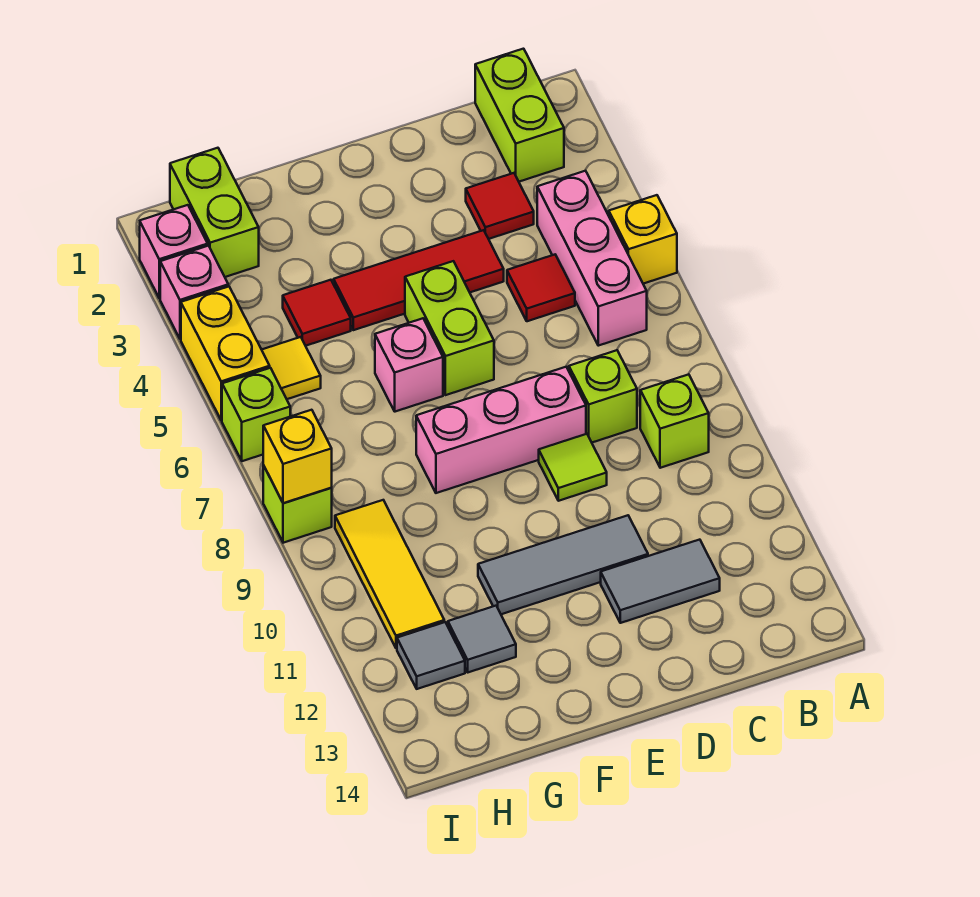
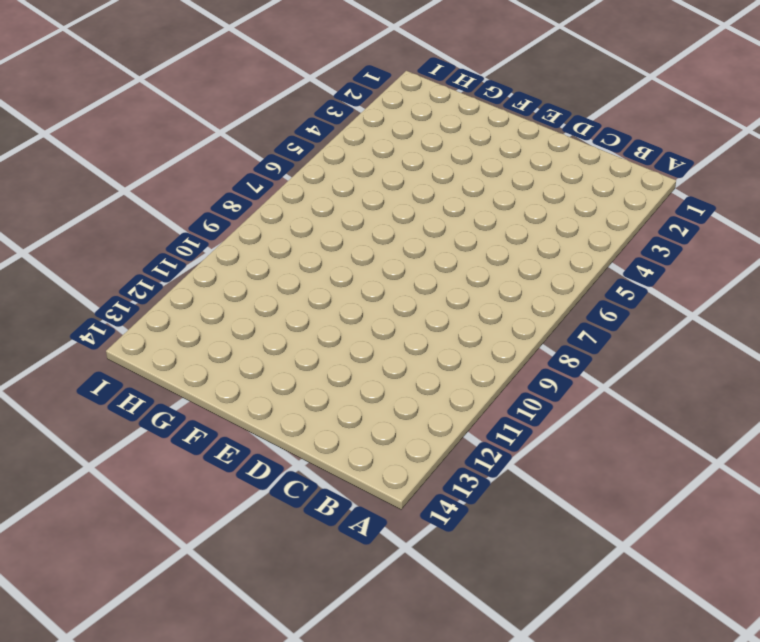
none -> yellow 1x1 brick [609,195,677,284]
none -> lime 1x2 brick [475,49,564,182]
none -> pink 1x3 brick [537,171,647,346]

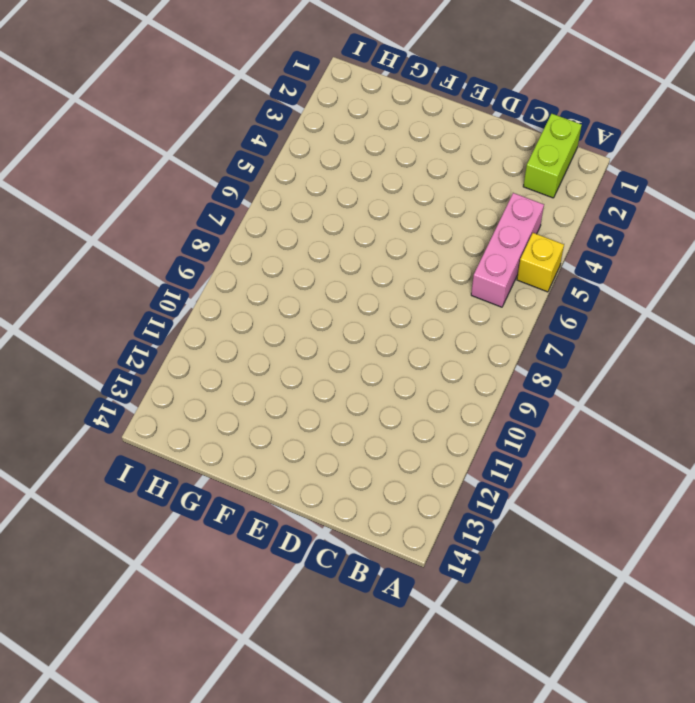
none -> lime 1x1 brick [640,374,709,468]
none -> red 1x1 tile [466,173,534,239]
none -> red 1x1 tile [507,255,575,321]

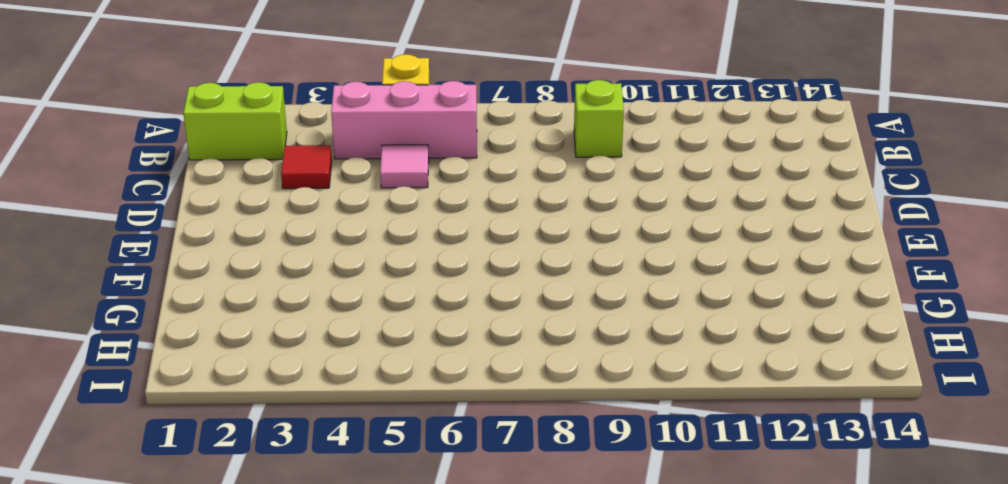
pink 1x1 tile [380,145,429,188] -> red 1x1 tile [507,255,575,321]
none -> lime 1x1 brick [569,350,637,442]
none -> grey 1x2 tile [601,540,720,623]
none -> red 1x3 tile [334,230,504,330]

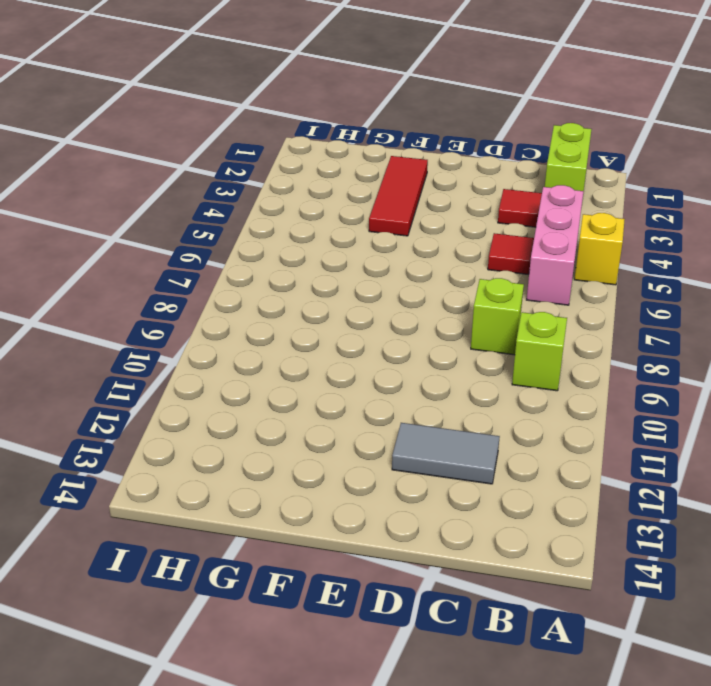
red 1x3 tile [369,156,428,236] -> red 1x3 tile turned to [334,230,504,330]
none -> pink 1x3 brick [416,367,586,493]
none -> lime 1x1 tile [539,434,607,501]
none -> grey 1x3 tile [478,515,648,614]

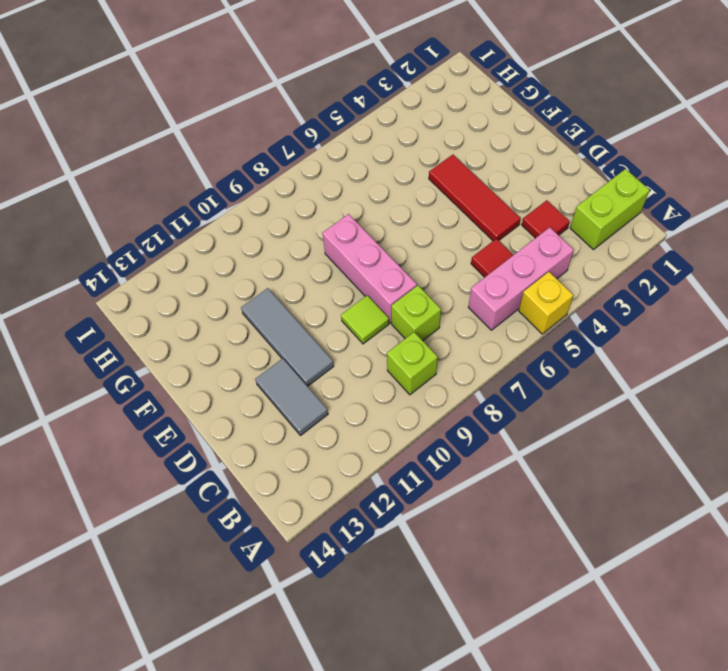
none -> lime 1x2 brick [405,261,494,395]
none -> pink 1x1 brick [375,318,443,412]
none -> red 1x1 tile [283,280,351,346]

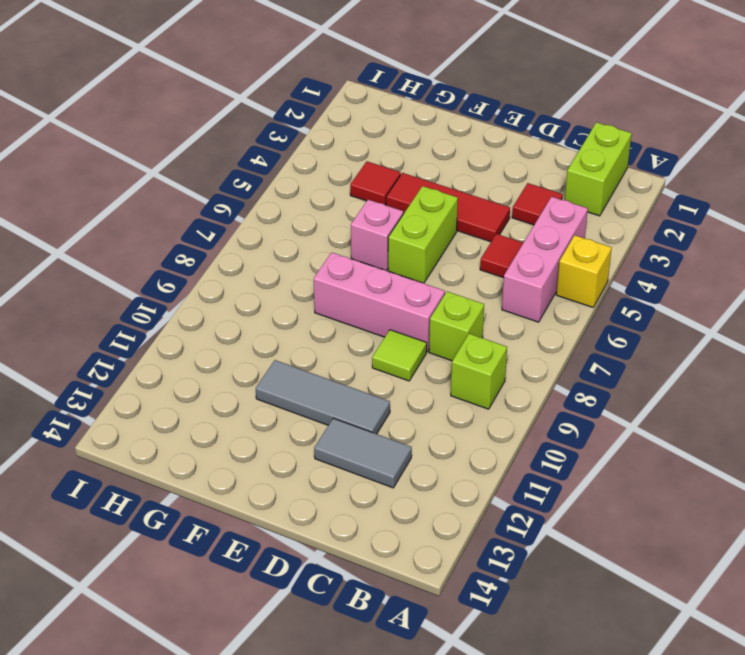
none -> grey 1x1 tile [448,606,516,672]
none -> lime 1x2 brick [170,148,259,277]
none -> yellow 1x1 tile [262,337,321,399]

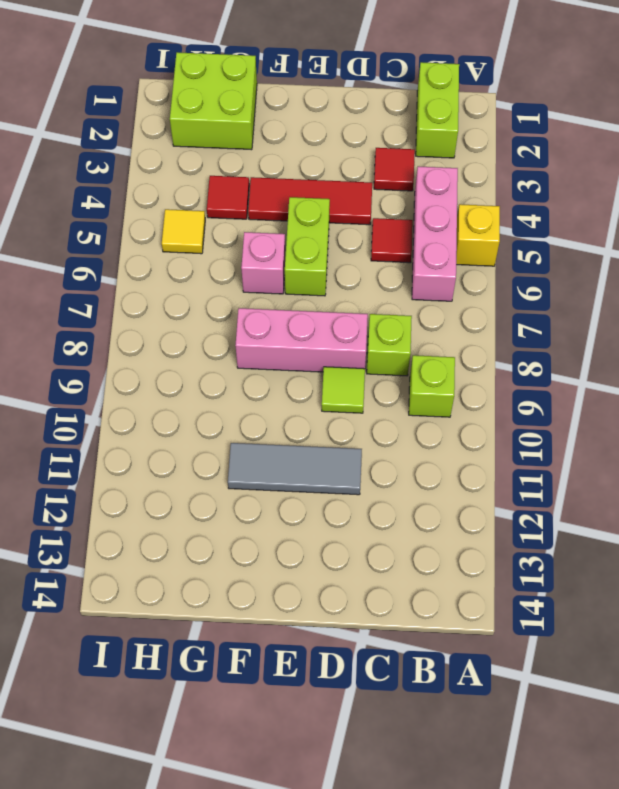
lime 2x2 brick [170,52,257,150] -> lime 1x2 brick [170,148,259,277]
none -> grey 1x2 tile [601,540,720,623]
none -> grey 1x1 tile [448,606,516,672]
none -> yellow 1x3 tile [335,500,444,648]

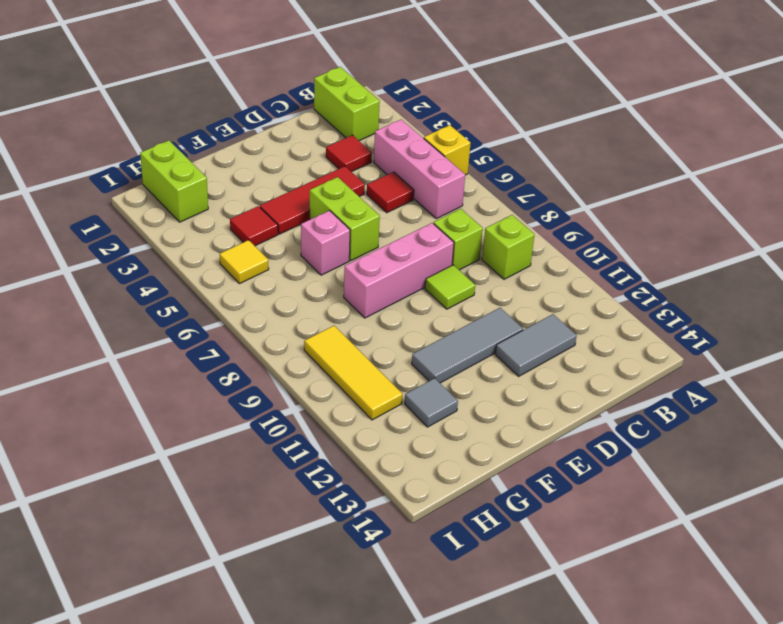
none -> grey 1x1 tile [397,622,465,689]
none -> pink 1x1 brick [140,205,208,298]
none -> pink 1x1 brick [160,246,228,339]

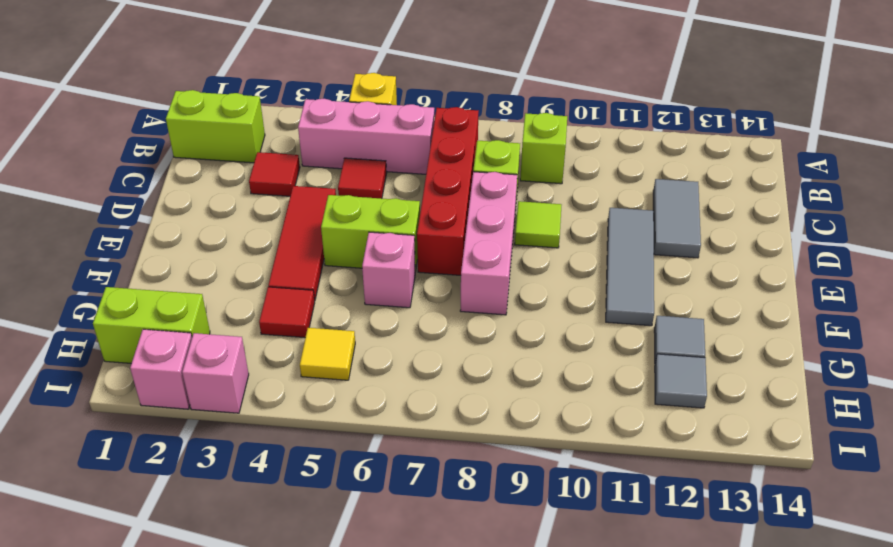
red 1x4 brick [417,107,478,275] -> none
none -> yellow 1x3 tile [335,500,444,648]
none -> yellow 1x2 brick [181,286,270,420]
none -> lime 1x1 brick [222,368,290,461]

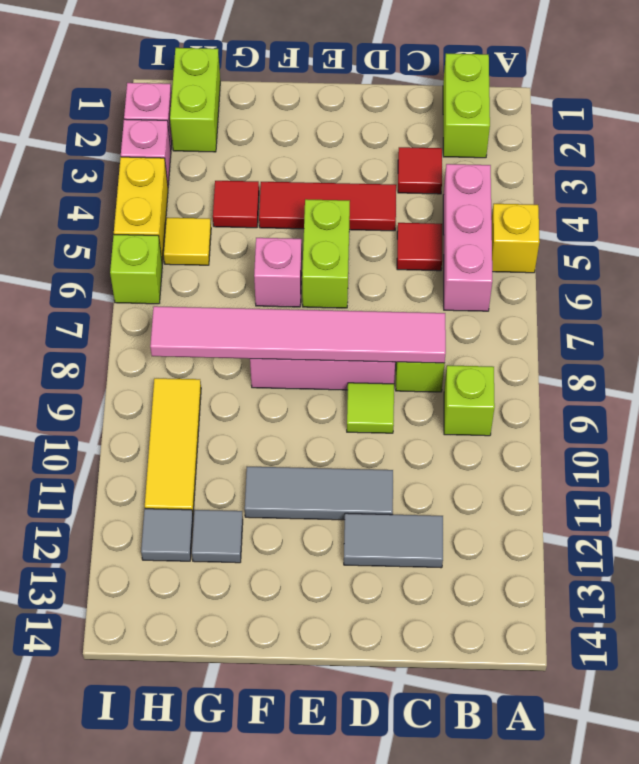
pink 1x6 tile [150,306,446,363] -> none
none -> lime 1x1 brick [263,465,332,543]
none -> yellow 1x1 brick [263,410,332,503]

